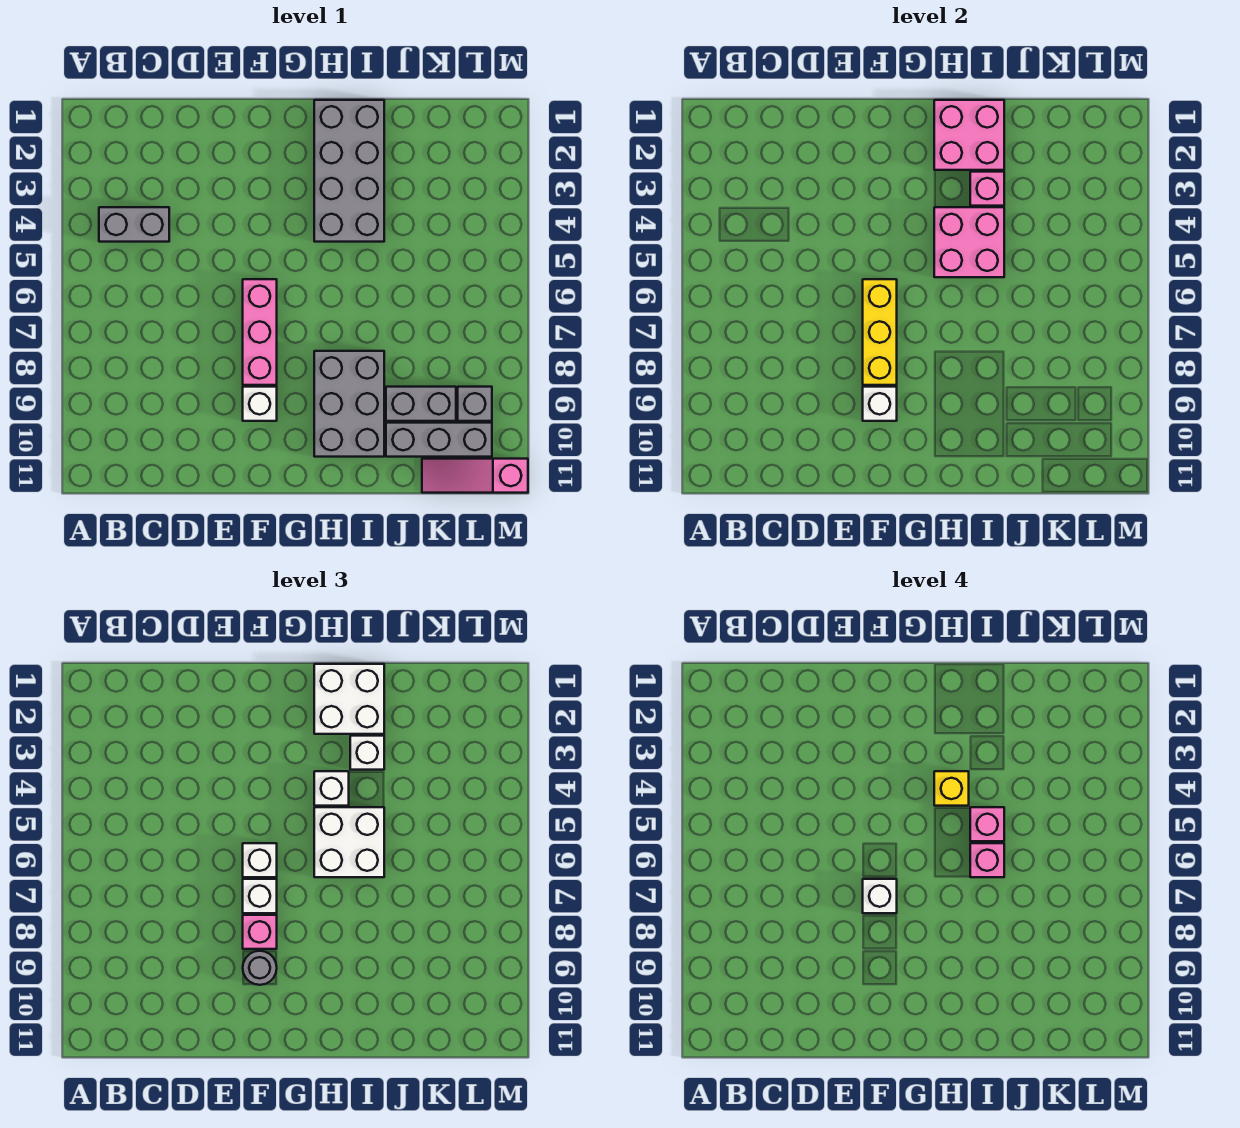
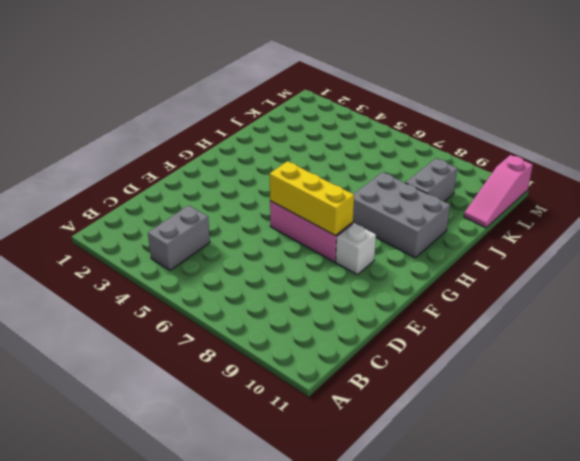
none -> grey 2x4 brick [314,100,384,242]
none -> grey 1x3 brick [386,423,492,457]
none -> grey 1x1 brick [458,387,492,421]

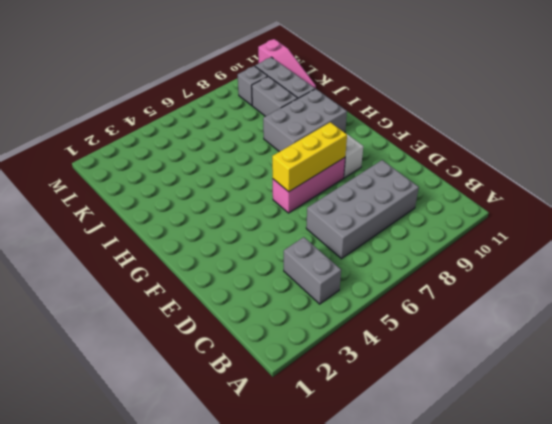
grey 2x4 brick [306,160,419,259] -> grey 2x4 brick moved to [314,100,384,242]
none -> white 1x1 brick [863,387,897,421]
none -> pink 2x2 brick [934,100,1004,170]
none -> pink 2x2 brick [934,207,1004,277]

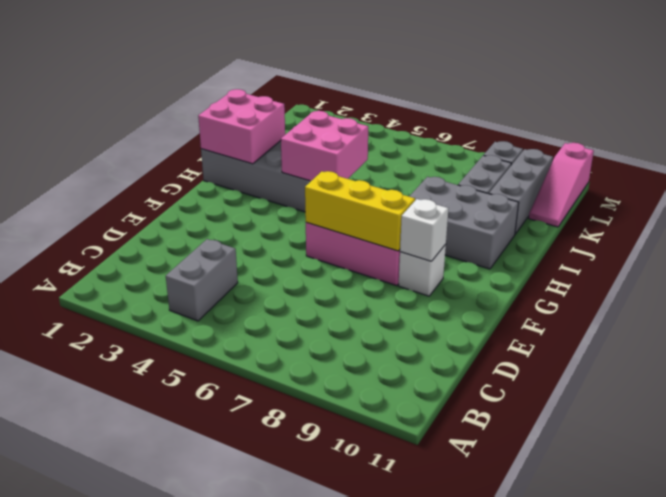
none -> pink 1x1 brick [970,172,1004,206]
none -> white 1x1 brick [243,843,277,877]
none -> white 1x1 brick [243,879,277,913]

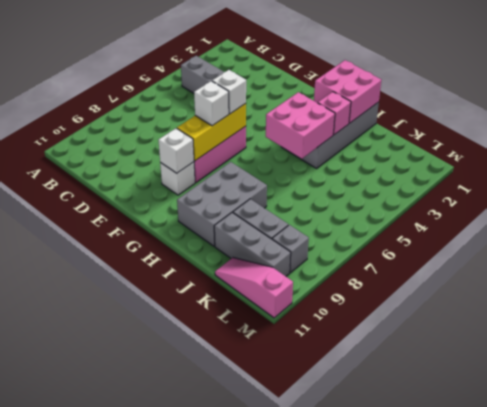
none -> pink 1x1 brick [243,915,277,949]
none -> grey 1x1 round brick [243,951,277,985]
none -> white 2x2 brick [314,664,384,734]

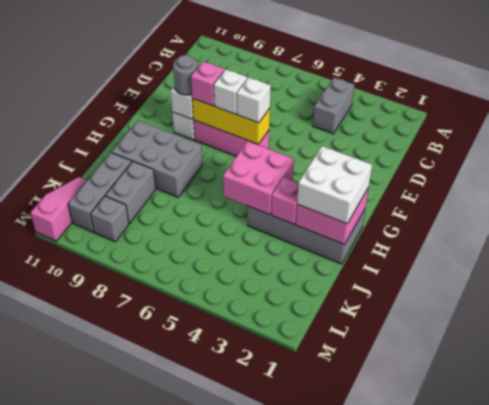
none -> white 1x1 brick [314,771,349,806]
none -> white 2x2 brick [314,807,384,877]
none -> white 1x1 brick [350,736,384,770]

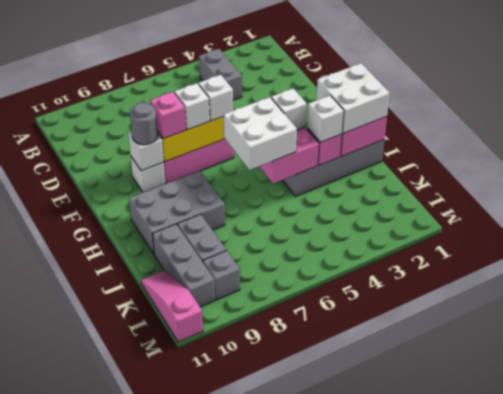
none -> white 1x1 brick [863,879,897,913]
none -> yellow 1x1 brick [934,771,969,806]
none -> pink 1x1 brick [970,807,1004,841]

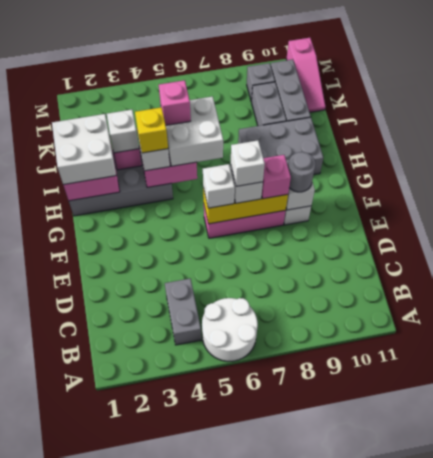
white 2x2 round brick [202,298,258,361] -> none
none -> pink 1x1 brick [970,843,1004,877]

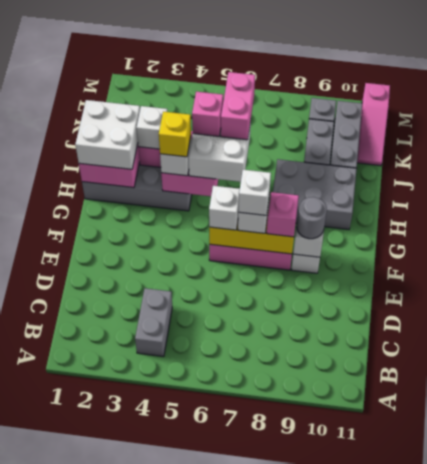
pink 1x2 brick [221,72,255,140] -> pink 1x1 brick [970,843,1004,877]

